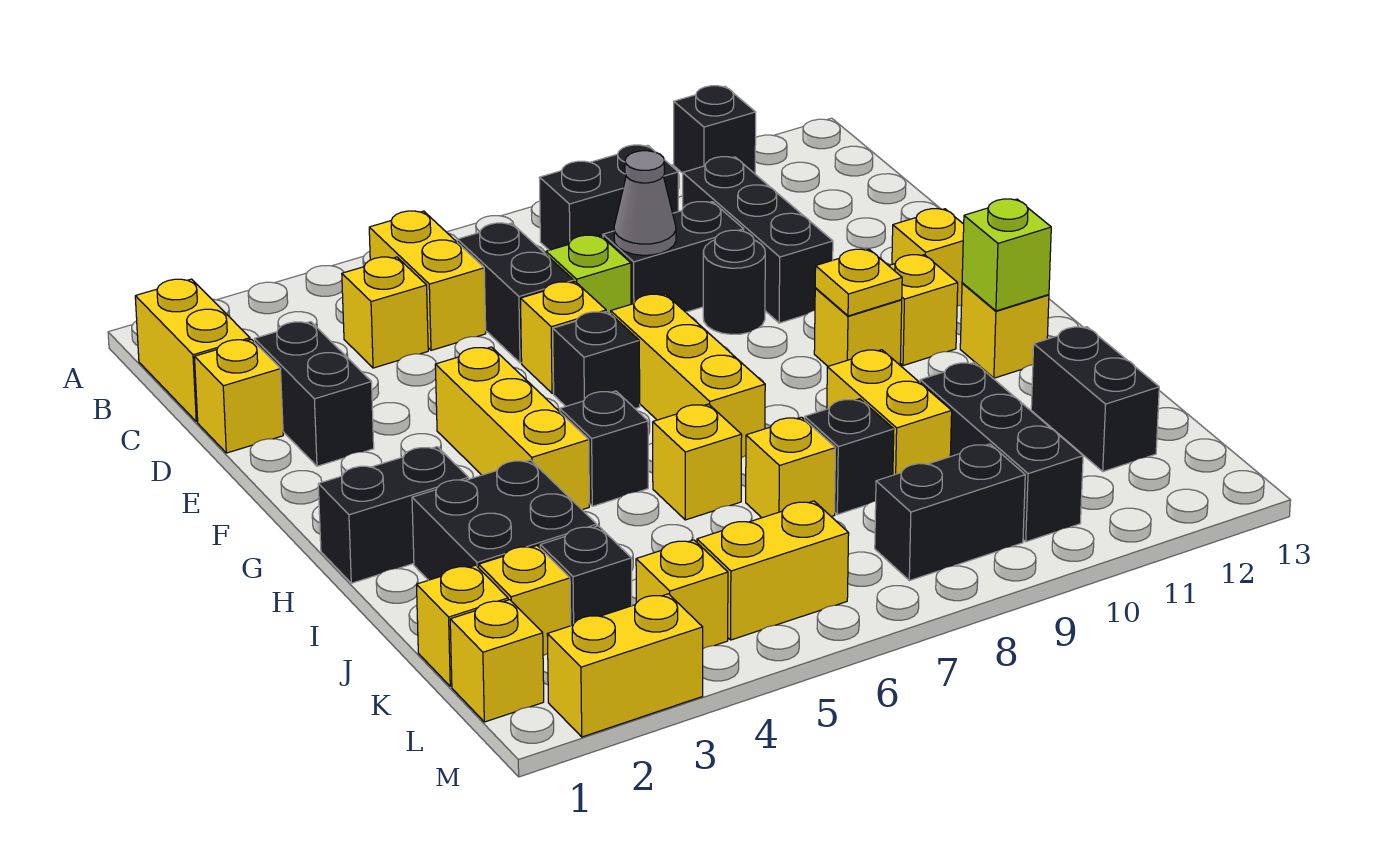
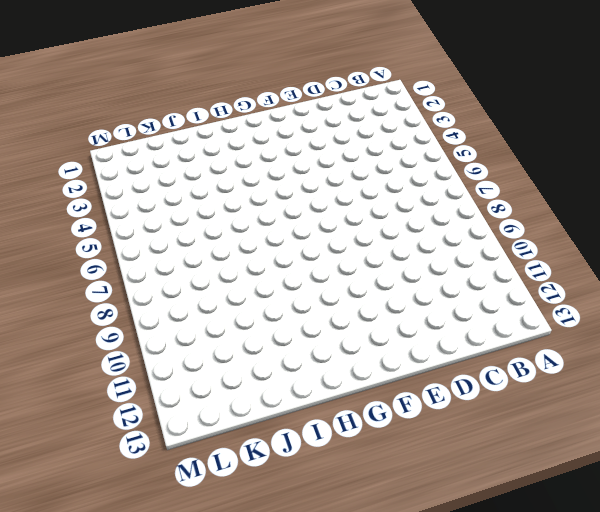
none -> black 1x1 brick [674,86,756,174]
none -> yellow 1x2 brick [135,279,250,422]
none -> yellow 1x2 brick [369,211,486,350]
none -> black 1x2 brick [539,145,678,250]

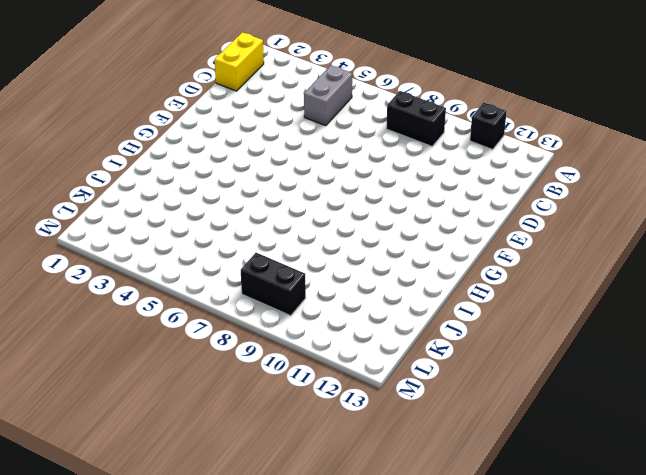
grey 1x2 brick [304,65,352,126] -> yellow 1x2 brick [369,211,486,350]
none -> yellow 1x1 brick [342,257,428,368]
none -> black 1x2 brick [457,223,574,363]
none -> black 1x3 brick [683,157,833,323]
none -> yellow 1x1 brick [195,339,283,453]

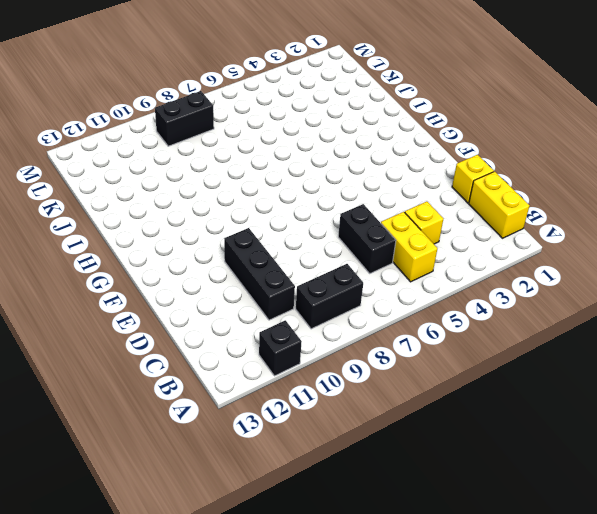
none -> black 1x2 brick [254,322,374,466]
none -> lime 1x1 brick [546,235,631,314]
none -> black 1x2 brick [603,202,744,312]
none -> yellow 1x1 brick [520,282,606,393]

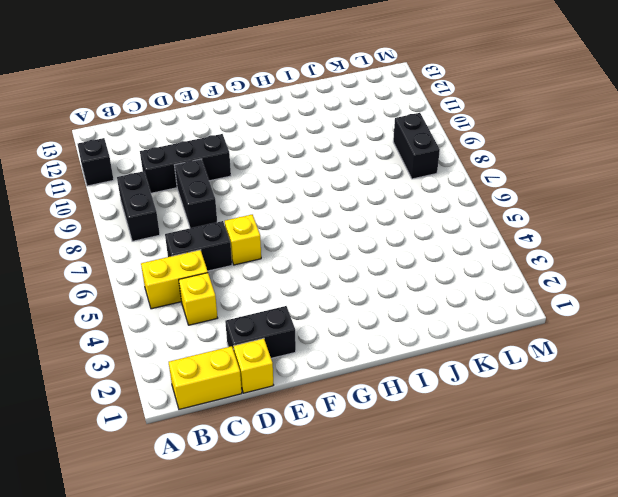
none -> lime 1x1 brick [546,235,631,314]
none -> black 1x1 round brick [703,230,765,334]
none -> yellow 1x3 brick [435,347,589,510]
none -> black 1x1 brick [553,312,640,409]

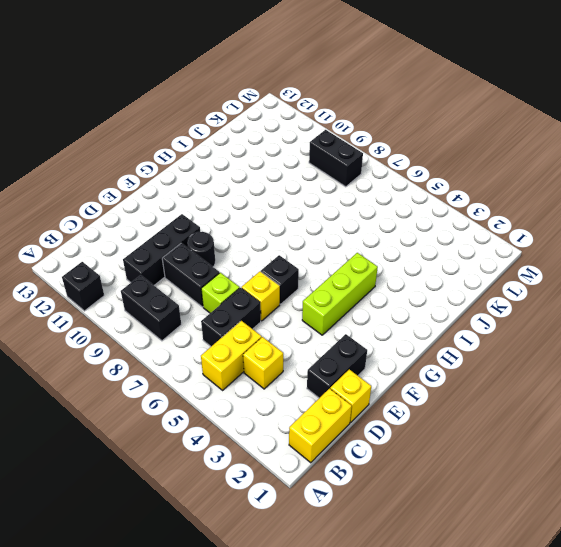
lime 1x3 brick [302,253,378,335] -> yellow 1x3 brick [435,347,589,510]
none -> yellow 1x3 brick [611,294,765,458]
none -> yellow 1x1 brick [892,209,964,306]
none -> yellow 1x1 brick [814,288,902,366]
none -> yellow 1x1 brick [889,255,958,366]

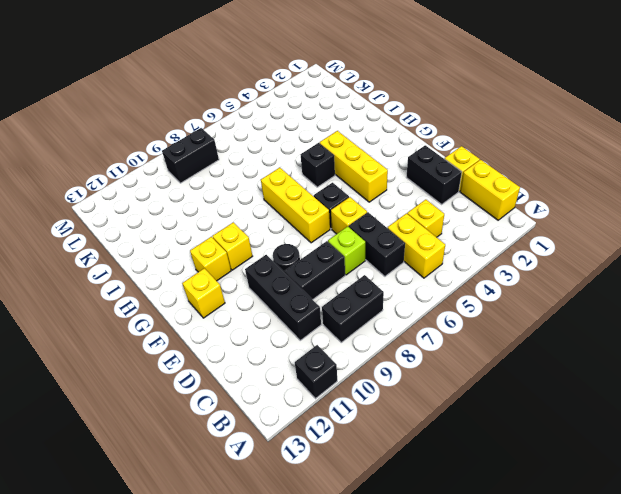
none -> black 1x2 brick [318,447,469,583]
none -> yellow 1x1 brick [960,283,1049,378]
none -> black 2x2 brick [412,460,597,580]
none -> yellow 1x1 brick [653,404,742,520]

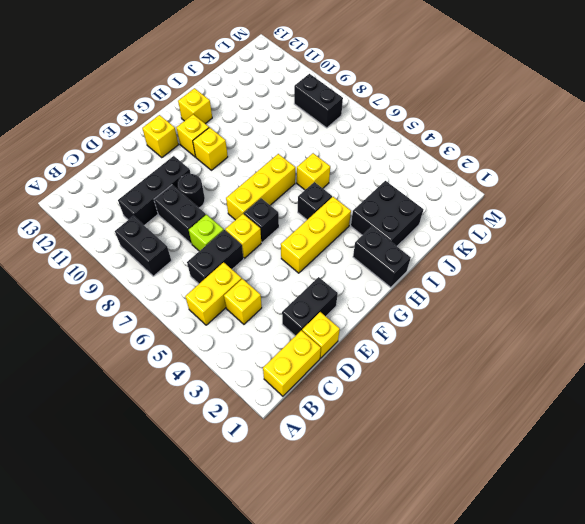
none -> black 1x1 brick [674,86,756,174]
none -> yellow 1x2 brick [827,350,952,475]
none -> yellow 1x1 brick [746,417,835,518]
none -> black 1x1 brick [805,399,894,514]

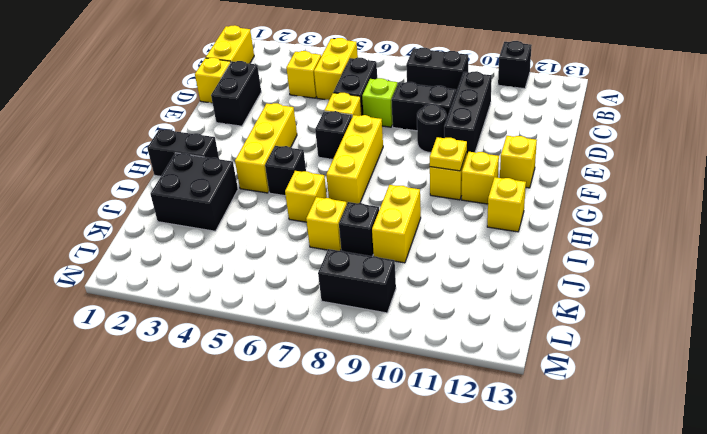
none -> black 1x3 brick [920,362,1083,542]
none -> black 1x2 brick [1031,327,1159,472]
none -> yellow 1x1 brick [416,565,508,686]
none -> yellow 1x1 brick [479,546,571,656]

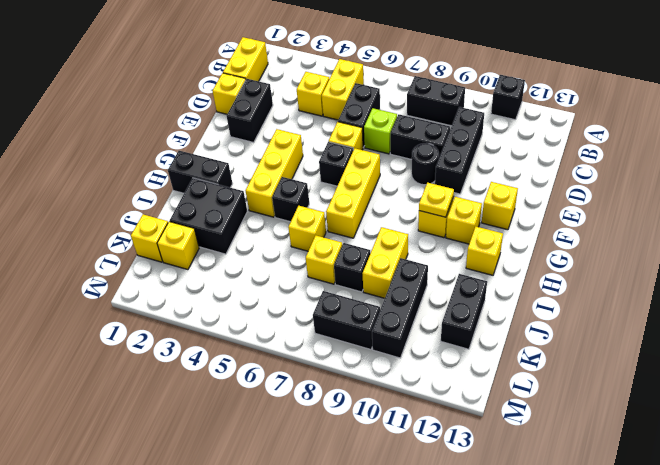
none -> black 1x1 brick [540,526,632,626]
none -> yellow 1x1 brick [450,600,544,722]
none -> yellow 1x1 brick [636,540,728,649]
none -> yellow 1x2 brick [697,501,849,640]

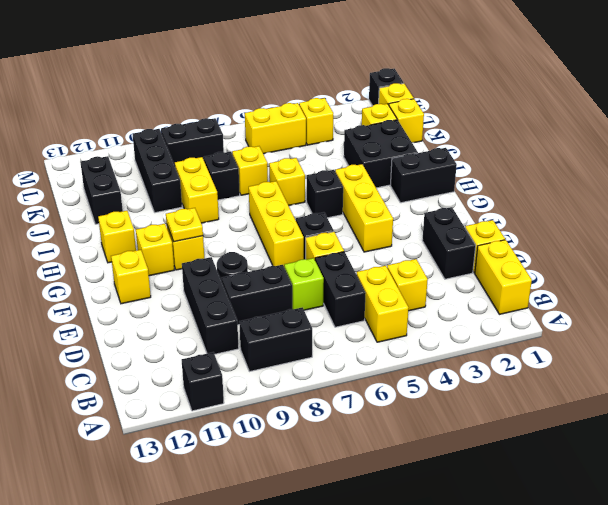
black 1x1 brick [369,68,403,106] -> black 1x1 brick moved to [540,526,632,626]
none -> yellow 1x2 brick [547,594,703,737]
none -> grey 1x1 cone [614,151,676,255]
none -> lime 1x1 brick [962,199,1051,311]

